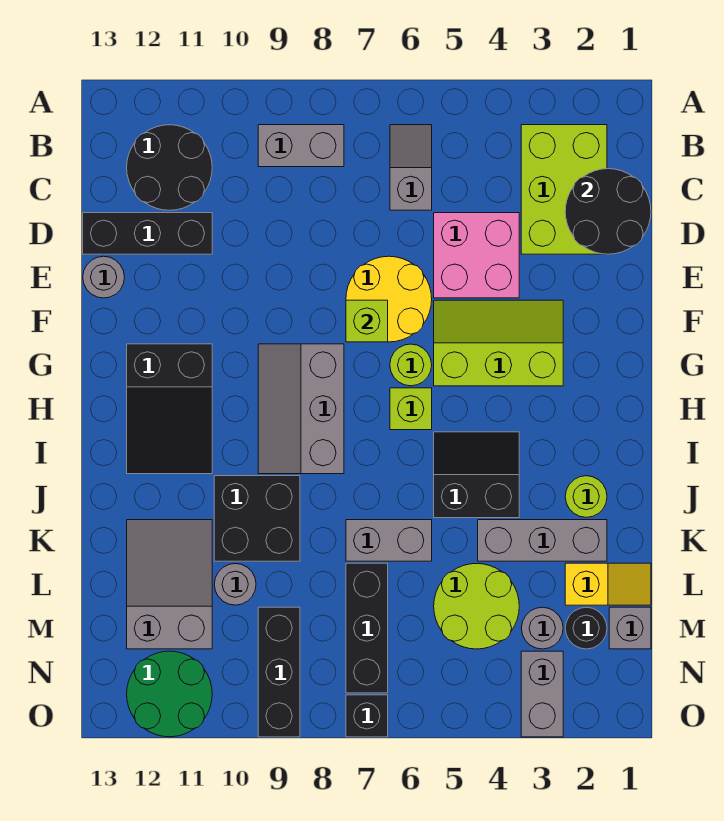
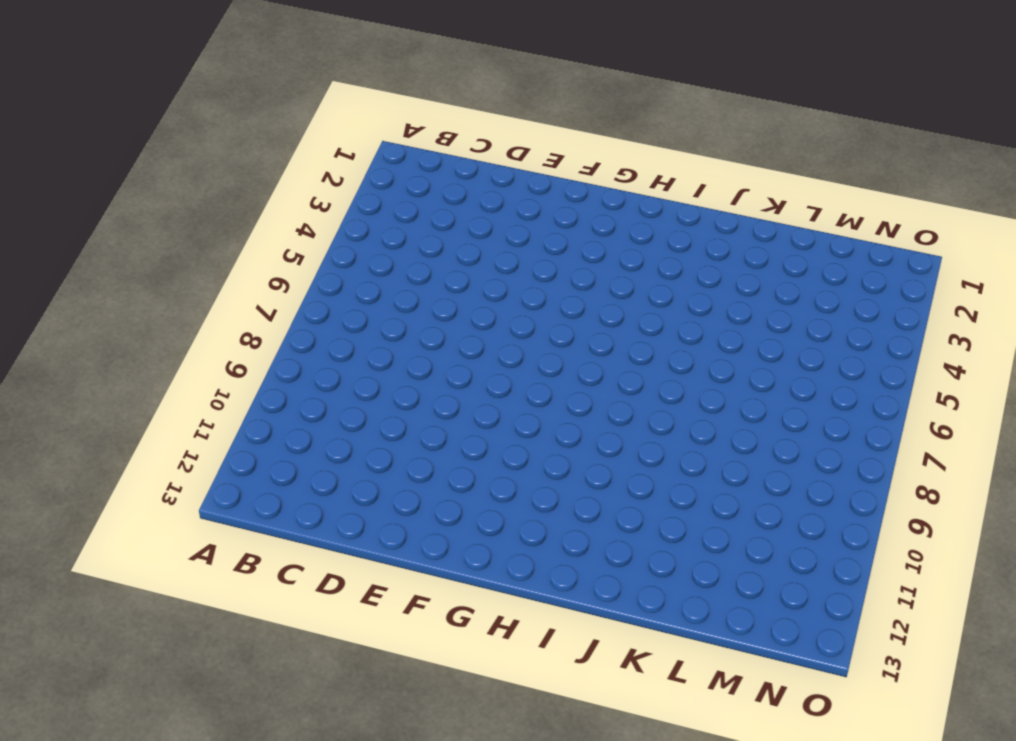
none -> lime 2x3 brick [521,125,607,254]
none -> grey 1x2 slope [390,125,432,210]
none -> grey 1x2 brick [258,125,344,167]
none -> black 2x2 round brick [127,125,212,210]

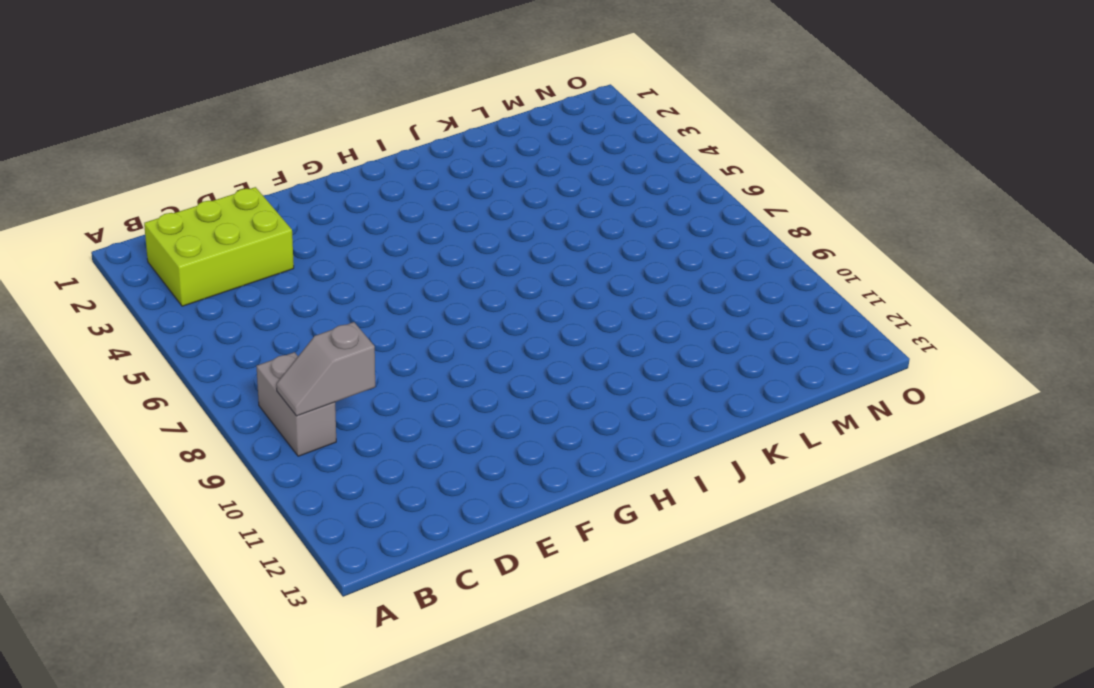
grey 1x2 slope [276,322,375,416] -> grey 1x2 slope moved to [390,125,432,210]
none -> black 2x2 round brick [127,125,212,210]
none -> pink 2x2 brick [434,213,519,298]
none -> black 1x3 brick [83,213,212,254]
none -> yellow 2x2 round brick [346,256,432,342]

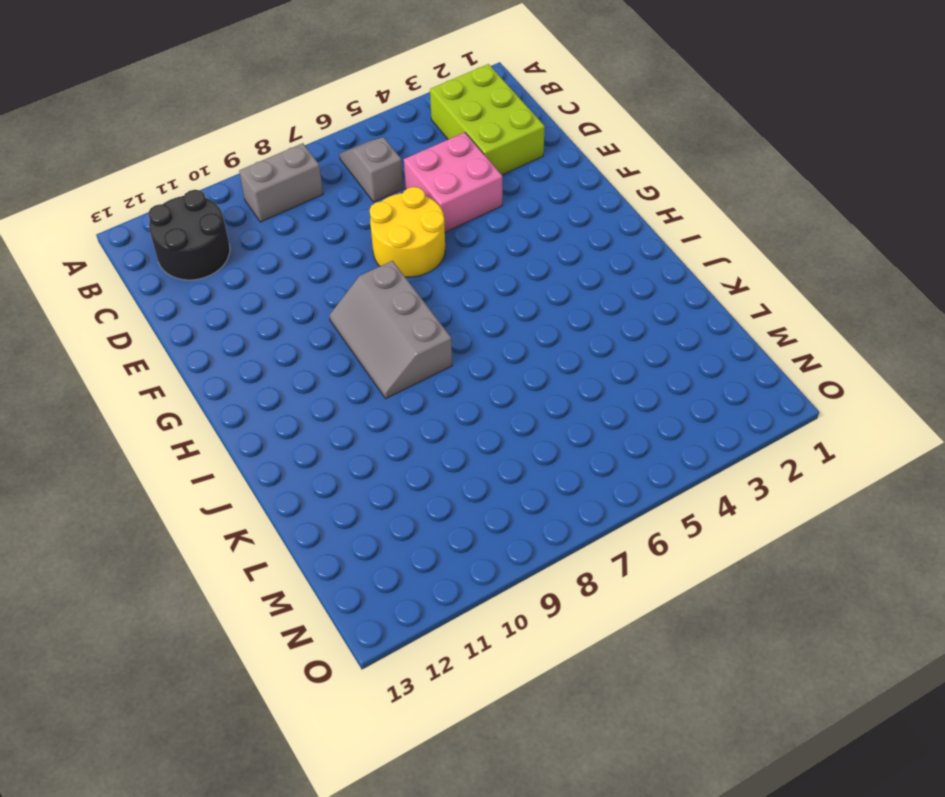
none -> black 1x3 brick [83,213,212,254]
none -> grey 1x1 round brick [83,256,125,298]
none -> lime 2x3 slope [434,300,563,386]
none -> lime 1x1 round brick [390,344,432,386]

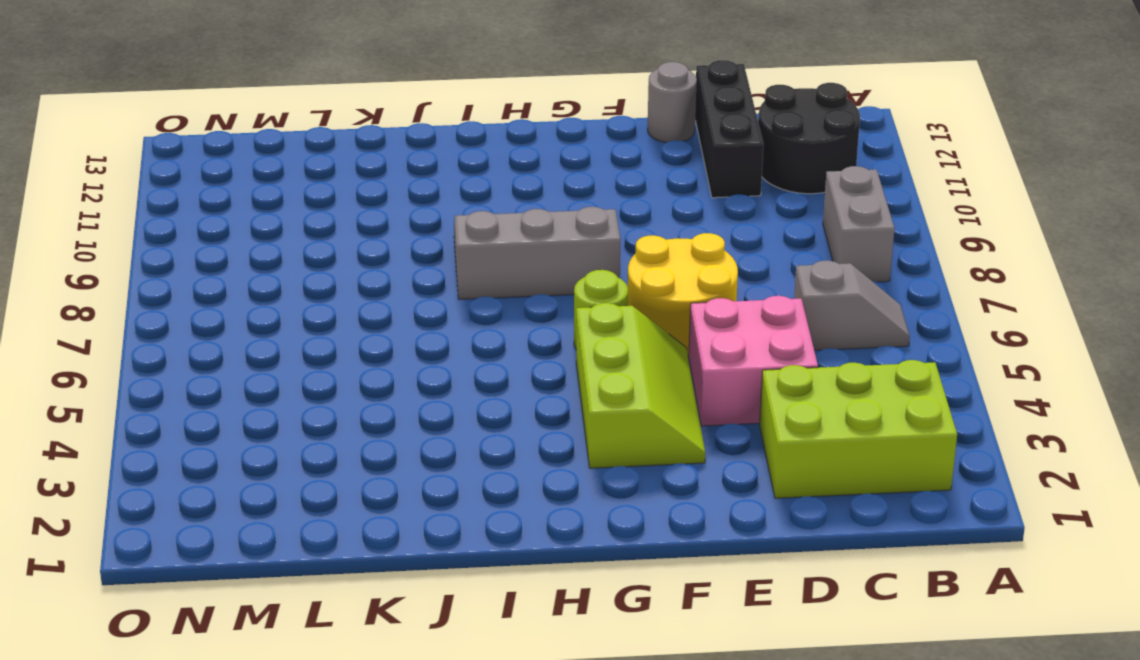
none -> black 2x3 slope [127,344,212,474]
none -> lime 1x1 brick [390,388,432,430]
none -> black 2x2 slope [434,432,519,518]
none -> lime 1x1 round brick [565,476,607,517]

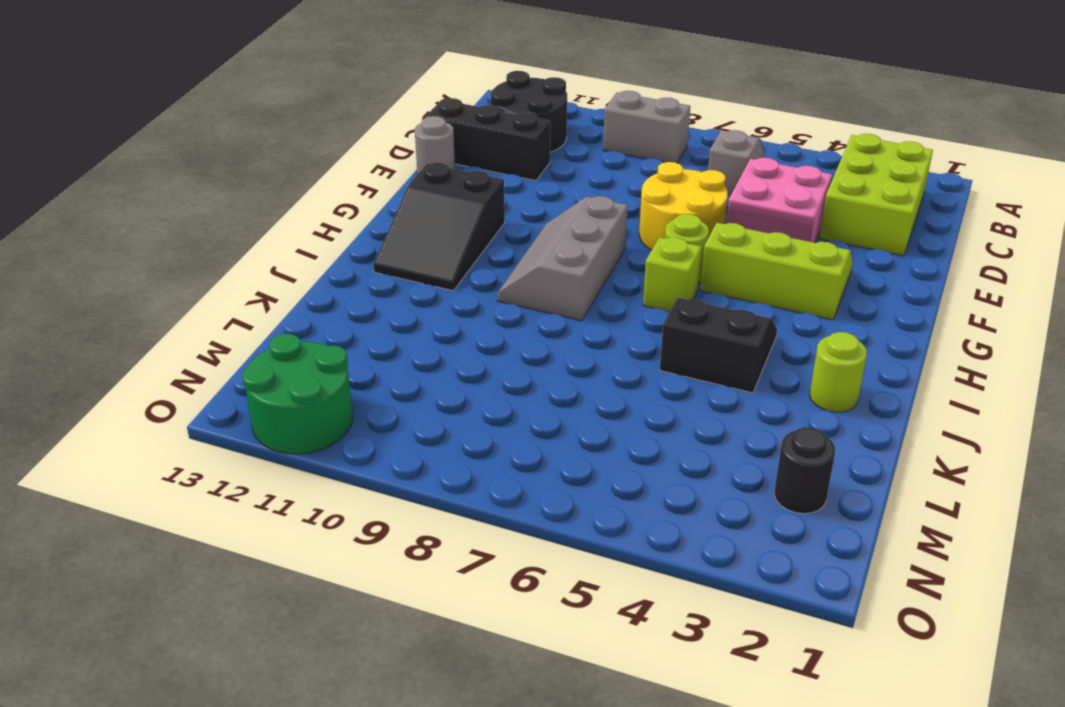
none -> black 2x2 brick [214,476,300,561]
none -> grey 1x3 brick [478,520,607,561]
none -> grey 1x2 brick [346,520,432,561]
none -> grey 2x3 slope [127,520,212,649]

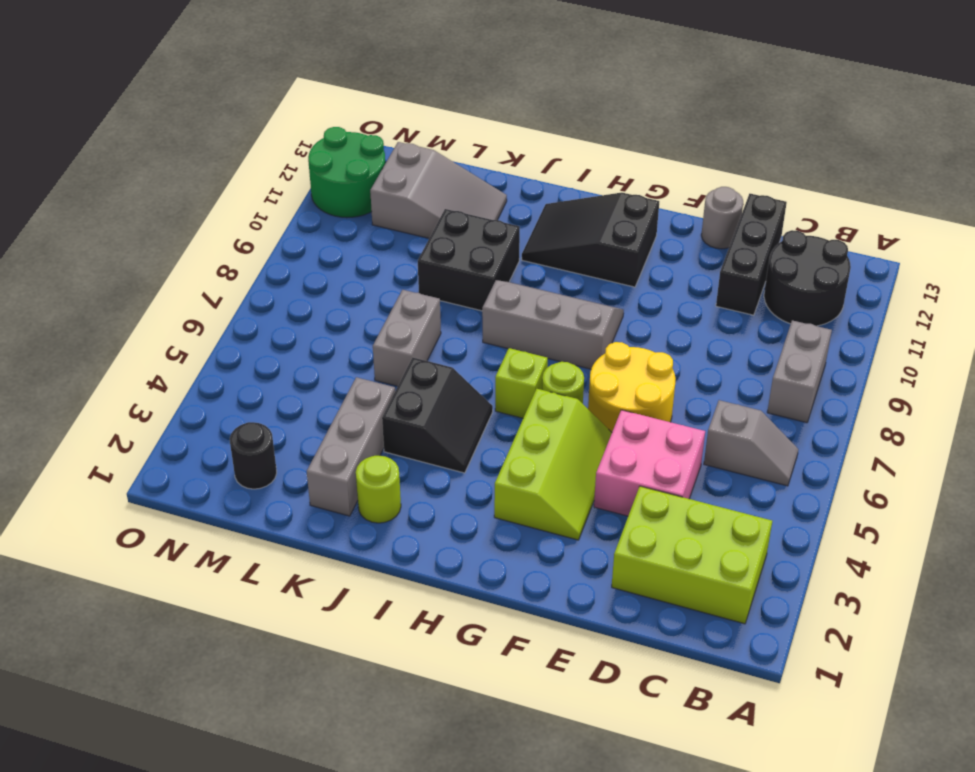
none -> yellow 1x2 slope [565,563,651,605]
none -> lime 2x2 round brick [434,564,519,649]
none -> black 1x3 brick [346,563,388,693]
none -> grey 1x1 round brick [214,564,256,605]

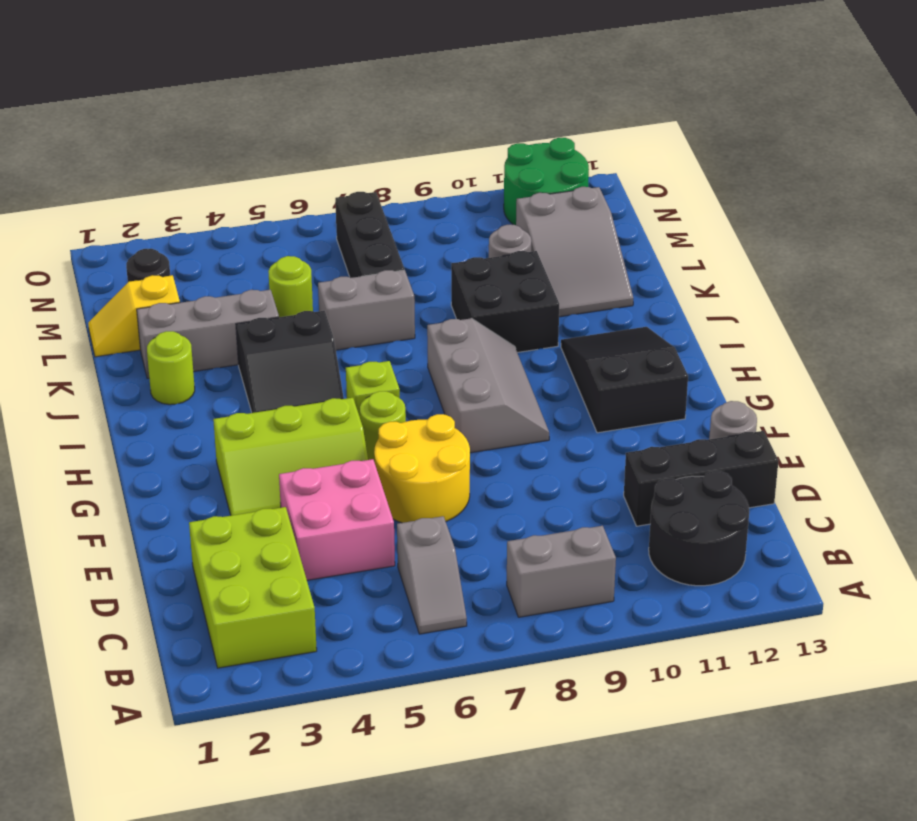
lime 1x1 round brick [268,256,313,317] -> lime 2x2 round brick [434,564,519,649]
none -> grey 1x1 brick [609,607,651,649]
none -> grey 1x1 round brick [522,607,563,649]
none -> black 1x3 brick [258,607,300,737]
none -> grey 1x2 brick [521,651,563,737]

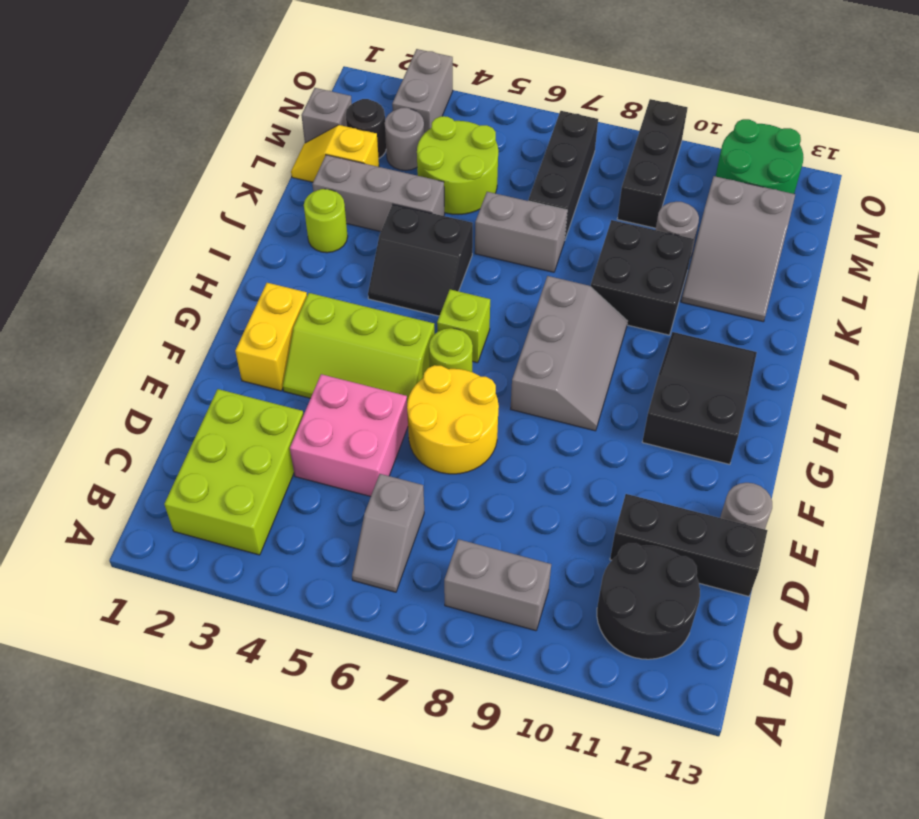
yellow 1x2 brick [235,283,307,391] -> none
none -> black 1x1 brick [346,695,388,737]
none -> black 2x2 round brick [565,169,651,254]
none -> lime 1x1 brick [346,300,388,342]

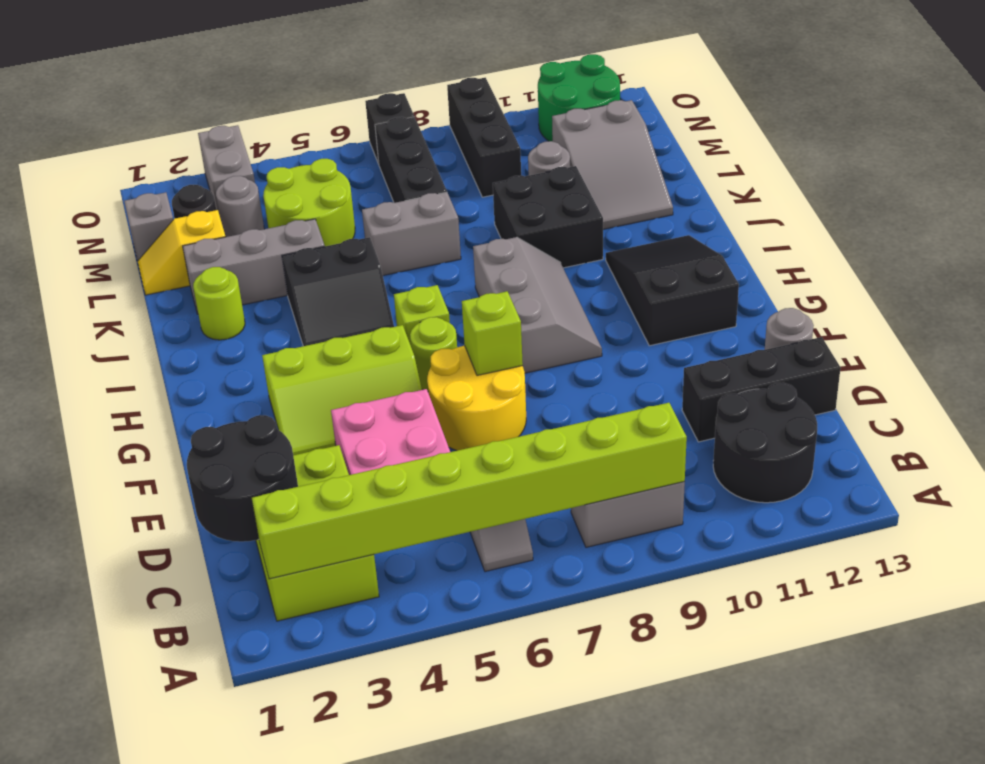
lime 1x8 brick [252,403,687,579] -> none

